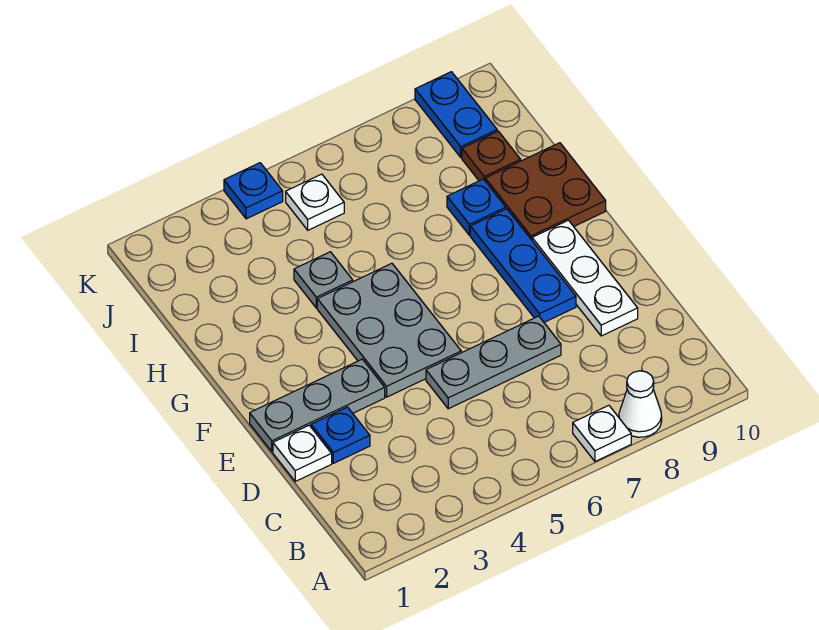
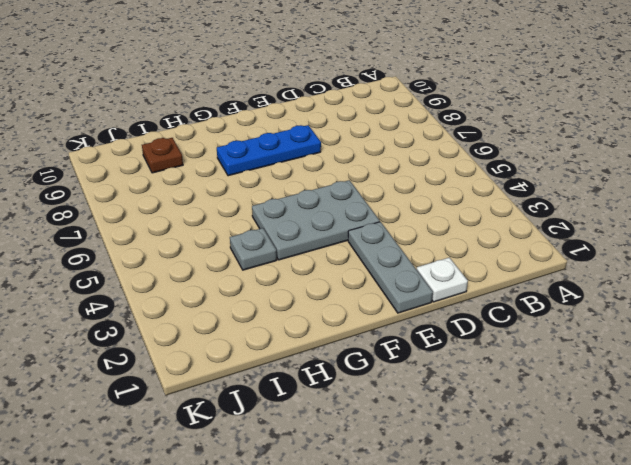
none -> white 1x1 plate [573,405,631,461]
none -> white 1x1 cone [619,371,662,437]
none -> blue 1x1 plate [311,407,370,463]

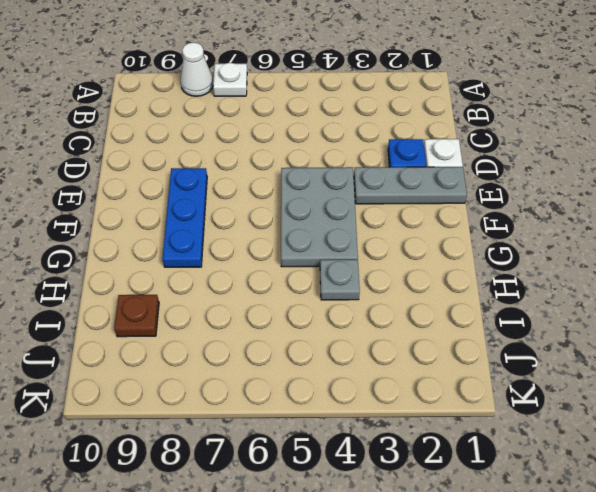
none -> grey 1x3 plate [426,316,561,409]
none -> white 1x3 plate [532,220,638,336]
none -> brown 2x2 plate [485,143,606,240]

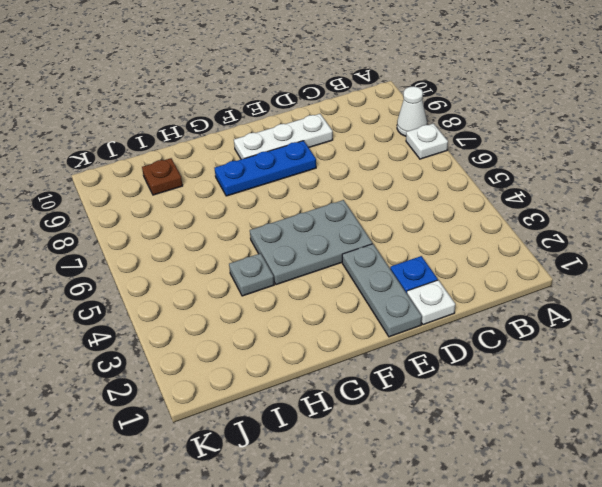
none -> grey 1x3 plate [426,316,561,409]
none -> brown 2x2 plate [485,143,606,240]
none -> blue 1x1 plate [447,179,506,235]

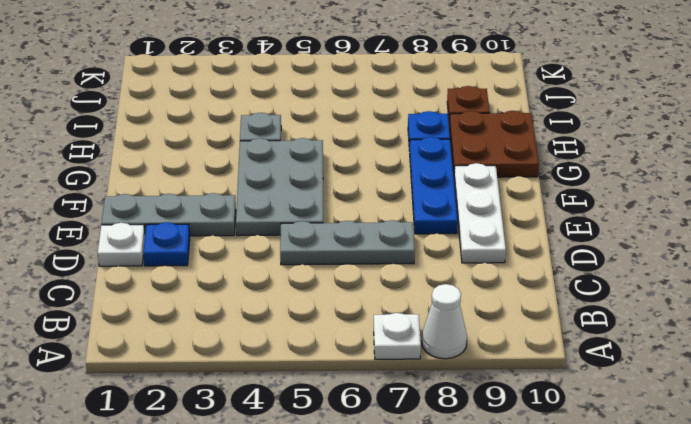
none -> white 1x1 plate [286,174,344,230]
none -> blue 1x2 plate [415,72,497,157]
none -> blue 1x1 plate [224,163,283,219]

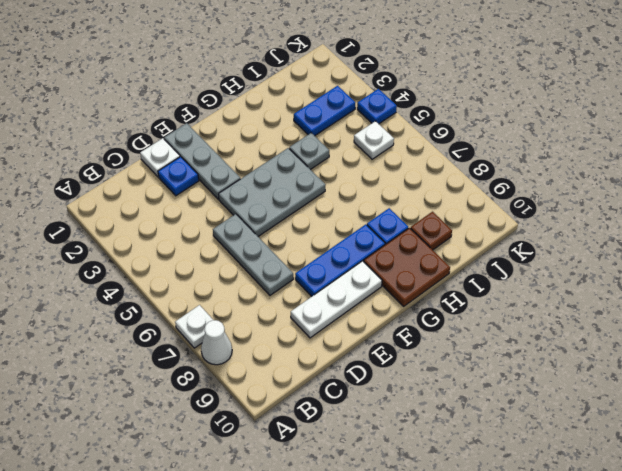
blue 1x2 plate [294,86,355,136] -> blue 1x2 plate moved to [415,72,497,157]

